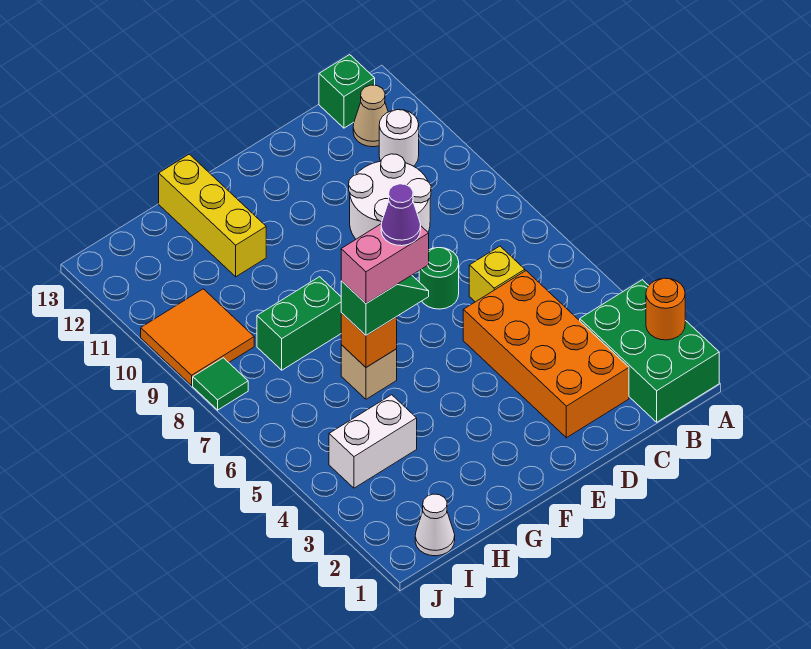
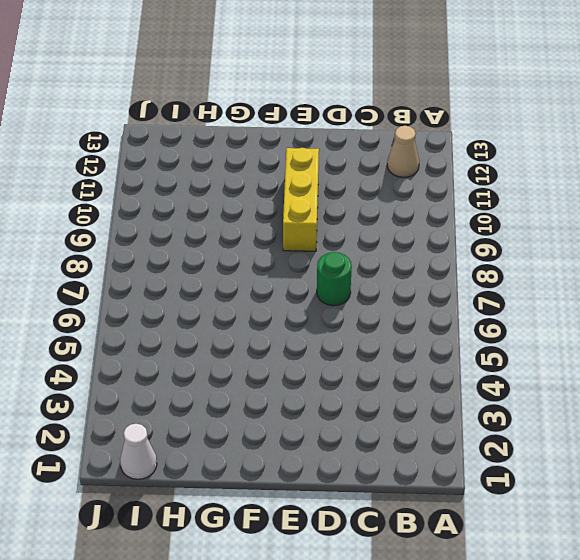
yellow 1x3 brick [283,148,319,251] -> yellow 1x3 brick moved to [159,154,266,277]
none -> green 2x3 brick [580,280,719,422]
none -> white 1x1 round brick [379,110,419,166]
none -> green 1x1 brick [319,55,375,128]

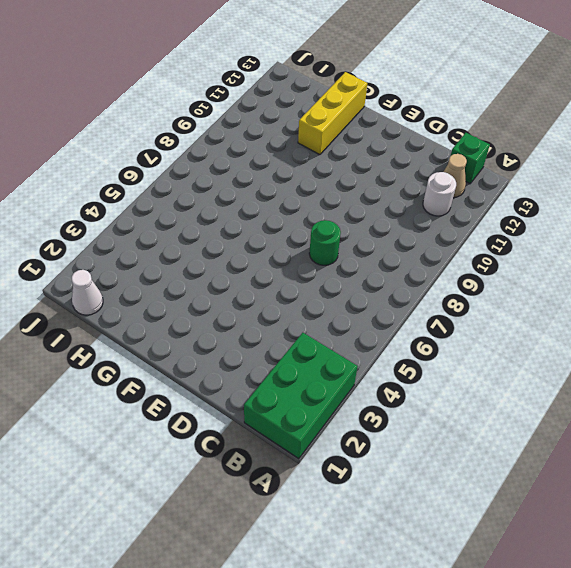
none -> orange 2x4 brick [463,271,629,438]
none -> yellow 1x1 brick [469,246,525,302]
none -> white 2x2 round brick [349,154,431,239]

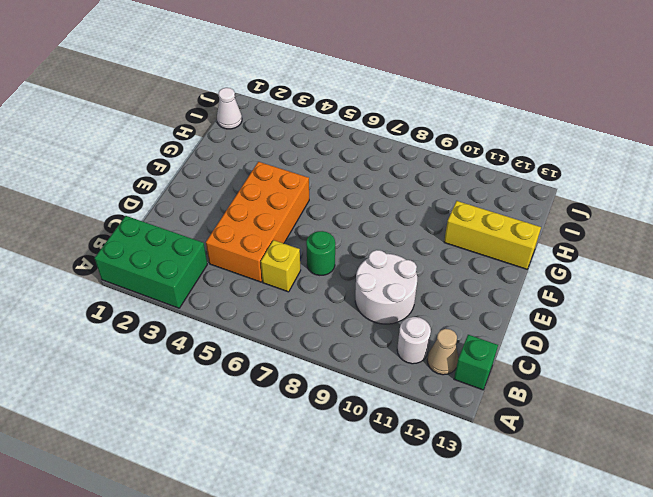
orange 2x4 brick [206,162,309,282] -> orange 2x4 brick turned to [463,271,629,438]
none -> tan 1x1 brick [341,345,397,399]
none -> green 1x2 brick [257,277,341,370]
none -> white 1x2 brick [329,395,417,488]

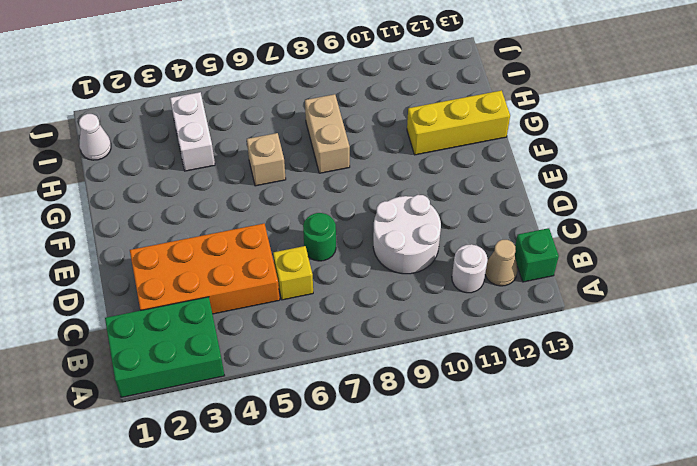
tan 1x2 brick [305,94,350,173] -> green 1x2 brick [257,277,341,370]
none -> orange 2x2 tile [141,289,254,385]
none -> green 1x1 tile [193,358,248,410]
none -> orange 1x1 round brick [646,278,685,340]

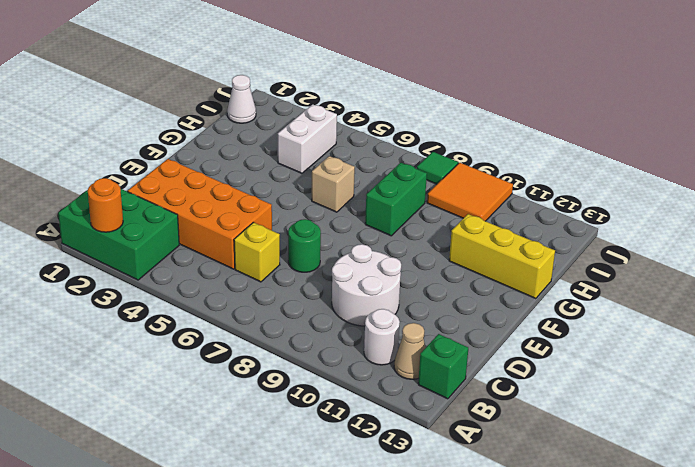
none -> orange 1x1 brick [341,313,397,367]
none -> green 1x2 slope [341,275,429,335]
none -> pink 1x2 brick [341,224,429,303]

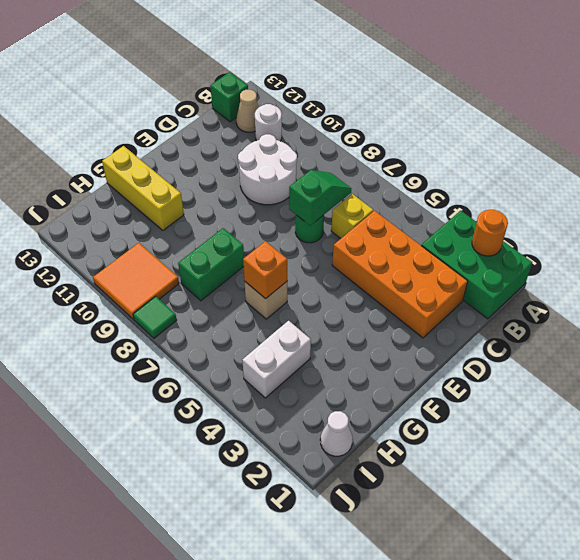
green 1x2 slope [289,170,352,226] -> green 1x2 slope moved to [341,275,429,335]
none -> pink 1x2 brick [341,224,429,303]
none -> purple 1x1 cone [381,184,421,246]

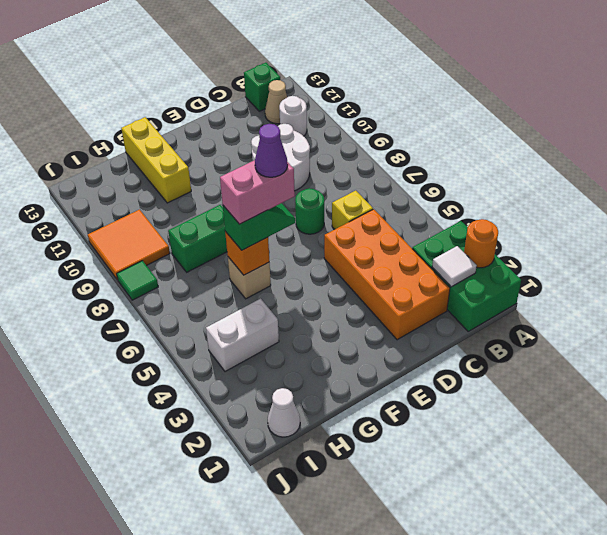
white 1x1 tile [432,246,477,287] -> none

